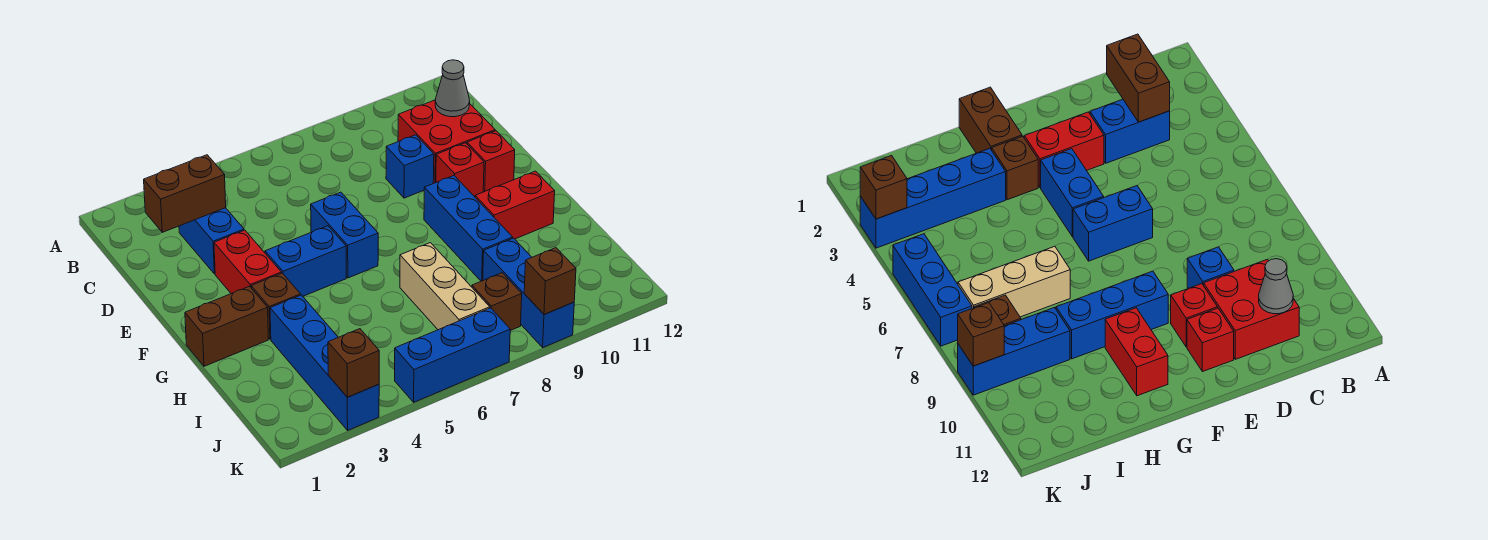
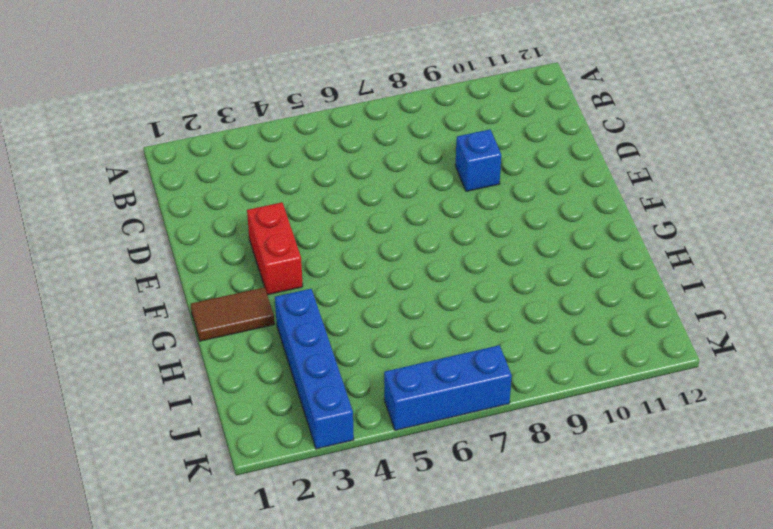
brown 1x2 tile [191,287,274,341] -> brown 1x2 brick [185,286,268,366]
none -> blue 1x2 brick [179,208,244,274]
none -> red 2x2 brick [398,100,495,183]
none -> blue 1x2 brick [311,192,378,278]

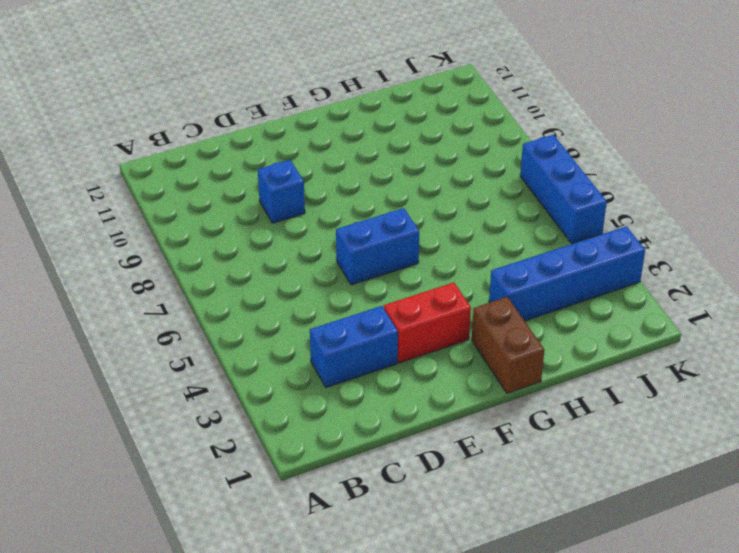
none -> red 2x2 brick [398,100,495,183]
none -> red 1x1 brick [436,143,484,197]
none -> red 1x1 brick [467,131,515,192]

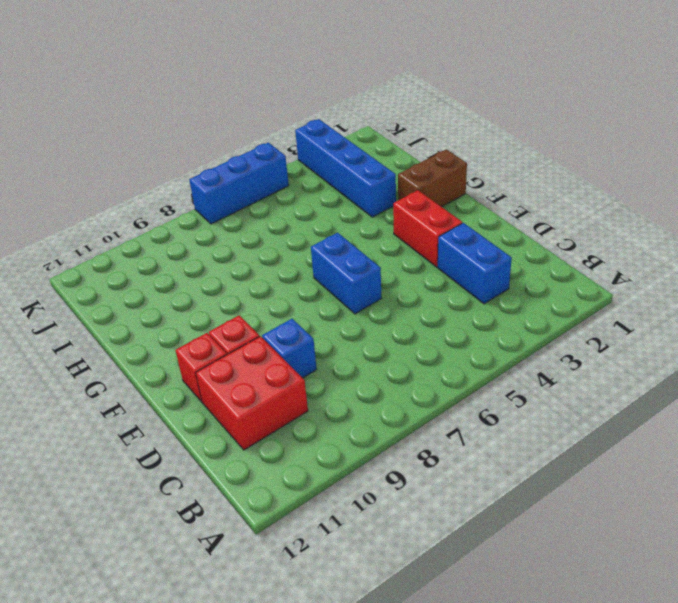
none -> blue 1x2 brick [265,226,346,296]
none -> blue 1x3 brick [424,176,513,281]
none -> brown 1x1 brick [251,273,301,339]

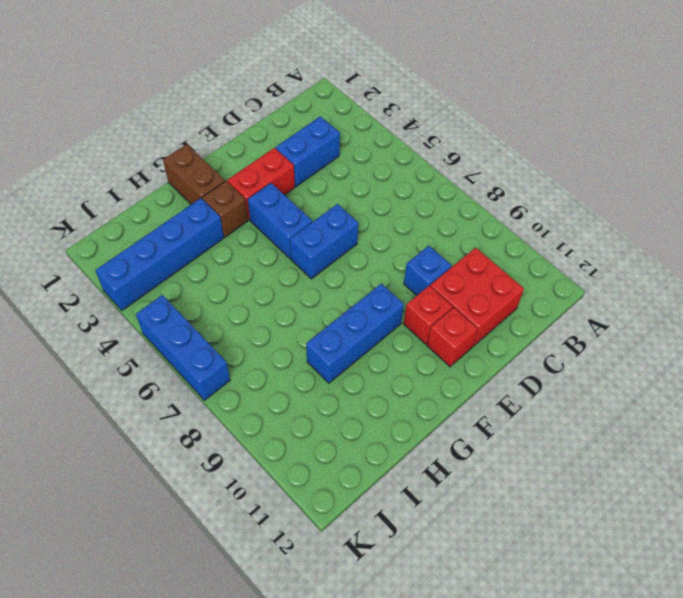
none -> red 1x2 brick [475,171,555,239]
none -> tan 1x3 brick [400,243,490,330]
none -> blue 1x3 brick [483,238,574,347]

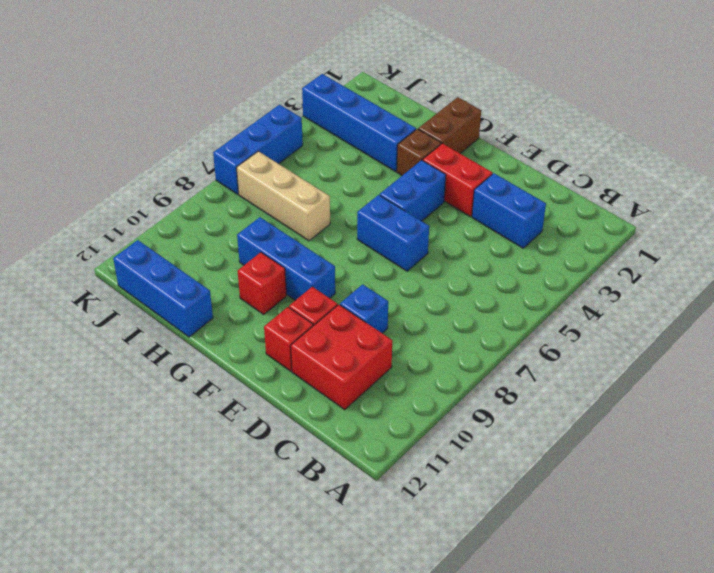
red 1x1 brick [238,252,287,314] -> red 1x2 brick [475,171,555,239]
blue 1x3 brick [113,240,213,337] -> blue 1x3 brick moved to [483,238,574,347]
none -> brown 1x1 brick [472,273,522,331]
none -> brown 1x2 brick [144,155,226,232]
none -> grey 1x1 cone [435,60,470,117]

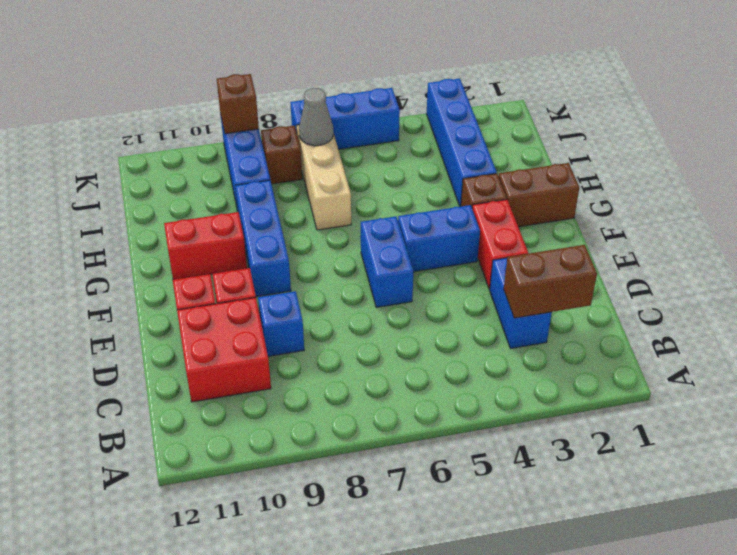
grey 1x1 cone [299,88,333,146] -> grey 1x1 cone moved to [435,60,470,117]
none -> brown 1x1 brick [328,329,379,397]

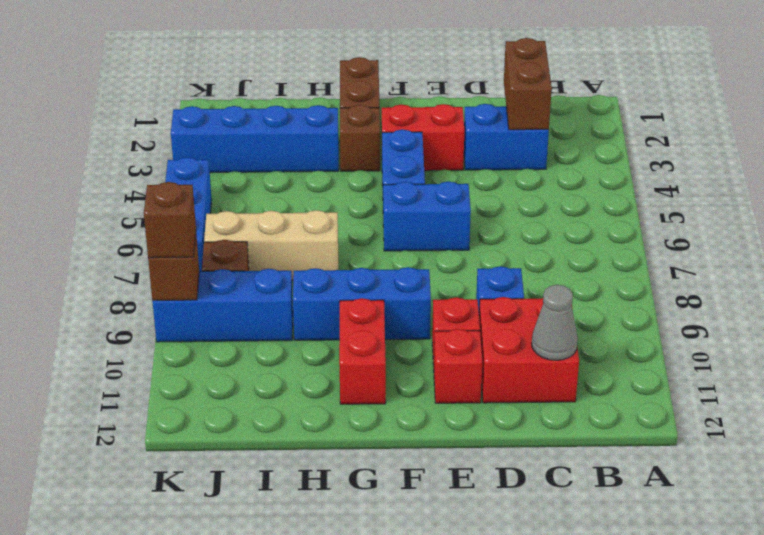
brown 1x1 brick [144,182,196,258] -> brown 1x1 brick moved to [328,329,379,397]

